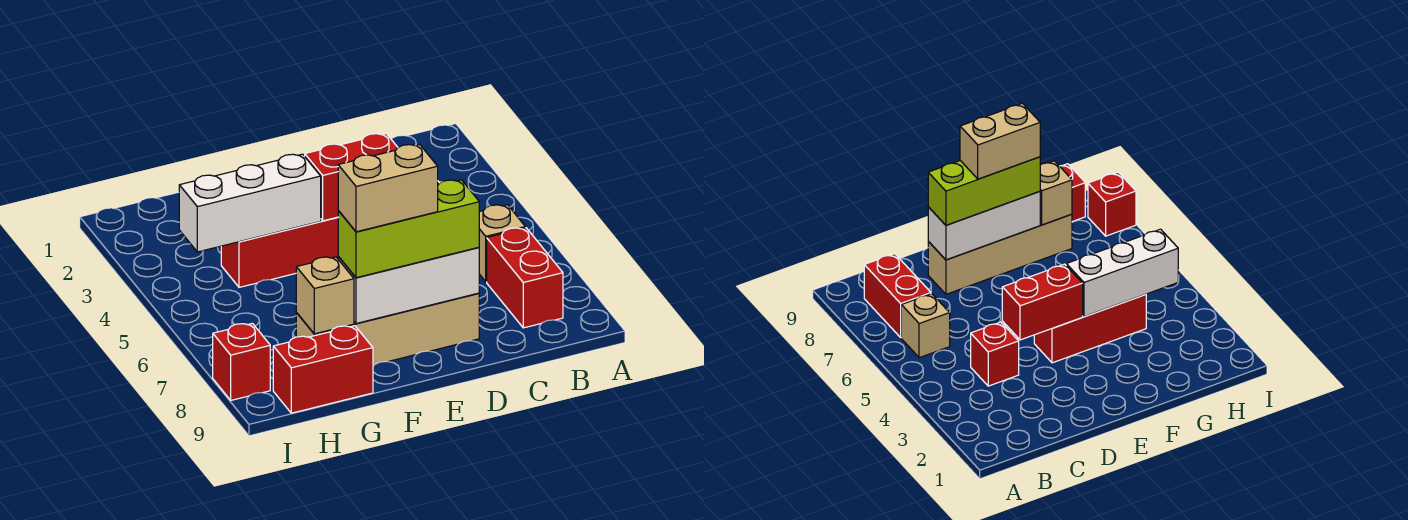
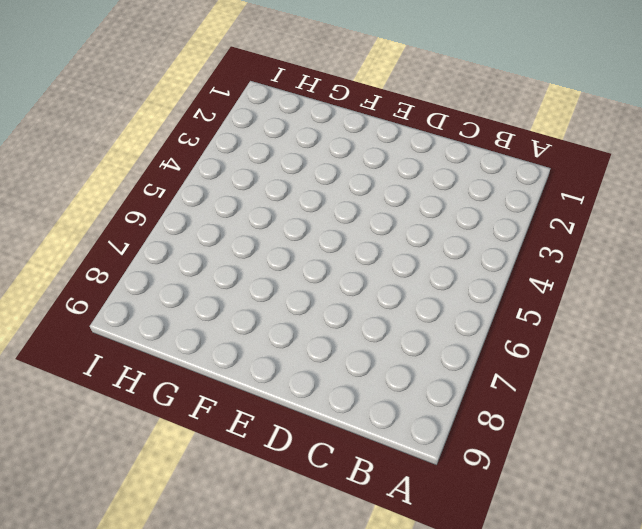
none -> tan 1x1 brick [479,205,525,282]
none -> red 1x2 brick [487,228,563,328]
none -> red 1x1 brick [971,322,1019,386]

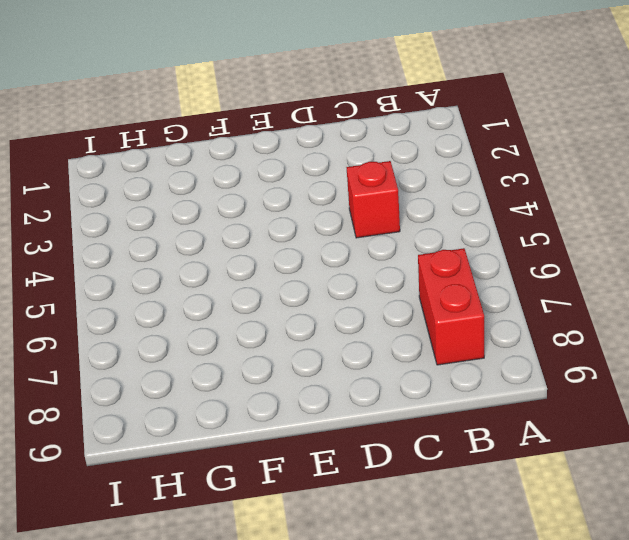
none -> tan 1x1 brick [479,205,525,282]
none -> tan 1x4 brick [296,293,479,365]
none -> red 1x3 brick [221,217,338,287]

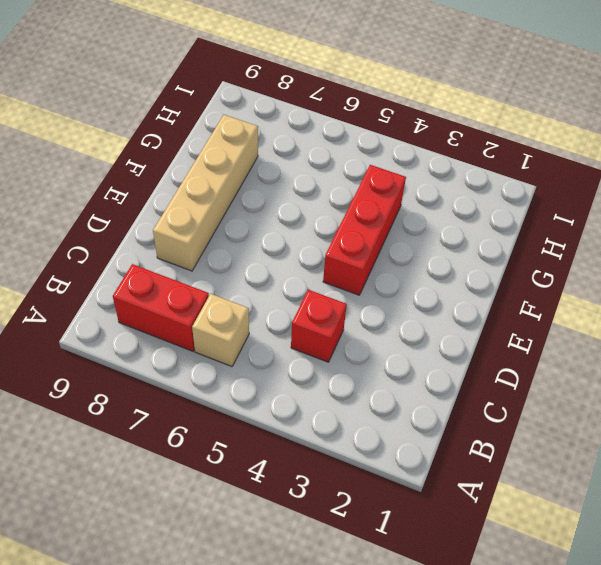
none -> red 1x2 brick [273,326,373,413]
none -> red 1x1 brick [213,323,270,400]
none -> red 1x2 brick [305,134,398,221]

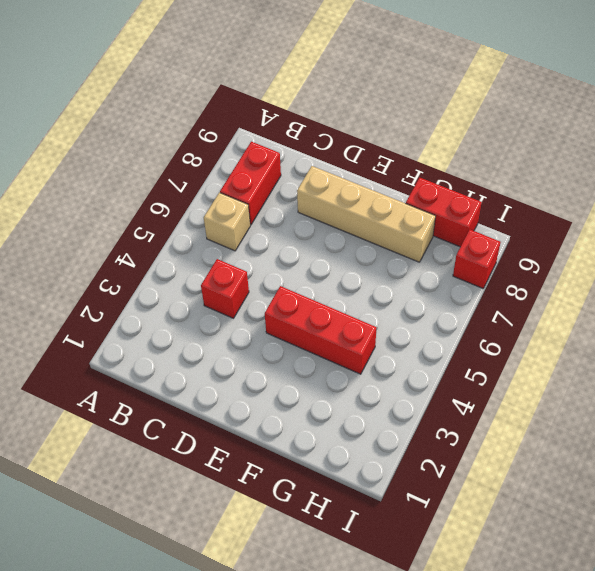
none -> red 1x2 brick [305,134,398,221]
none -> white 1x3 brick [338,247,479,324]
none -> white 1x3 brick [179,154,321,252]

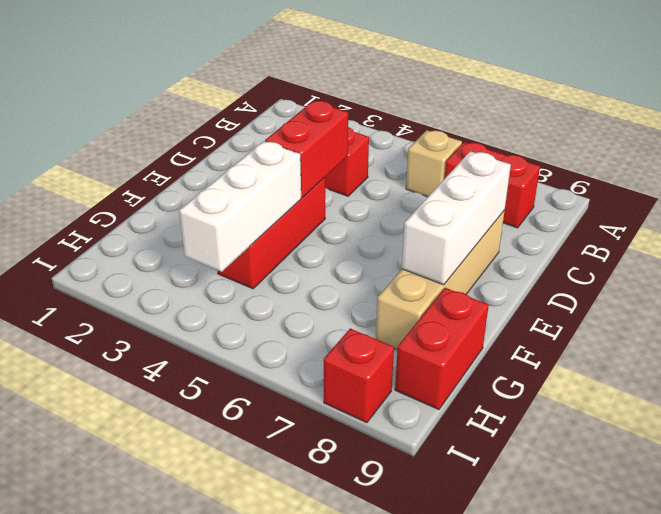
none -> tan 1x1 brick [296,257,354,334]
none -> lime 1x3 brick [338,180,479,278]
none -> tan 1x2 brick [338,144,438,232]

